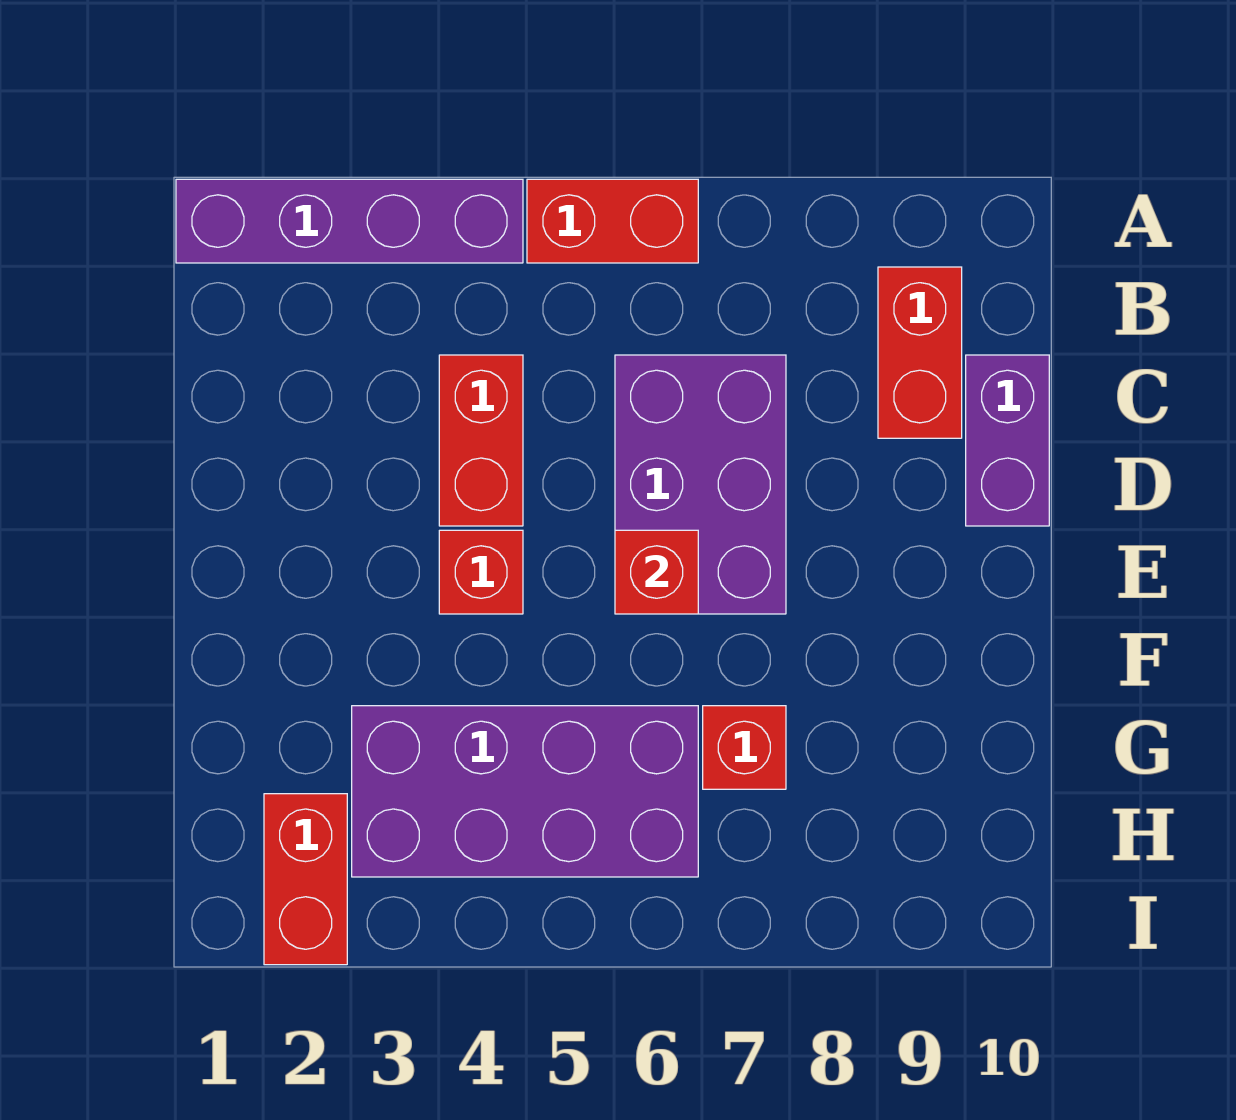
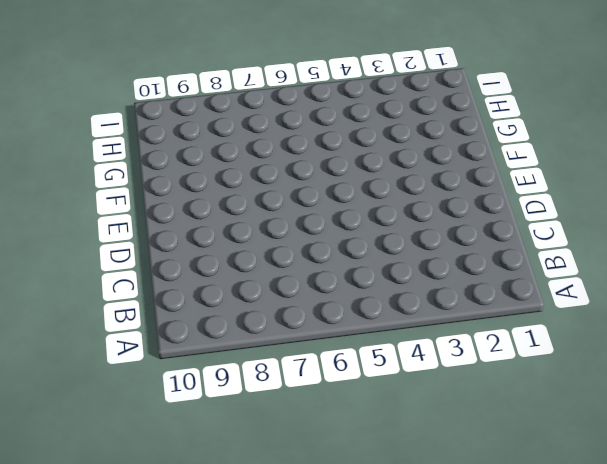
none -> purple 1x4 brick [176,179,523,263]
none -> red 1x2 brick [527,179,698,263]

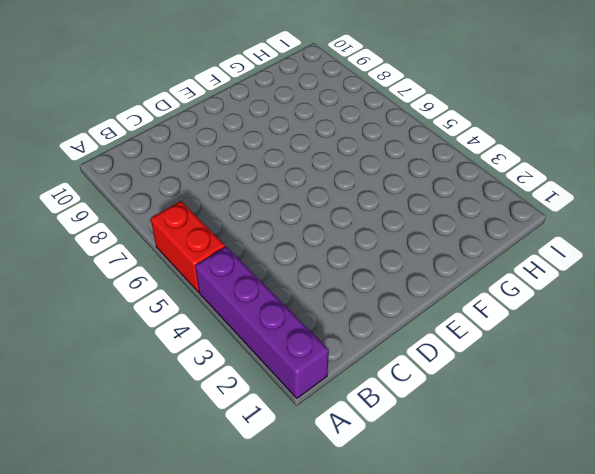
none -> red 1x2 brick [878,267,962,438]
none -> red 1x2 brick [439,355,523,526]

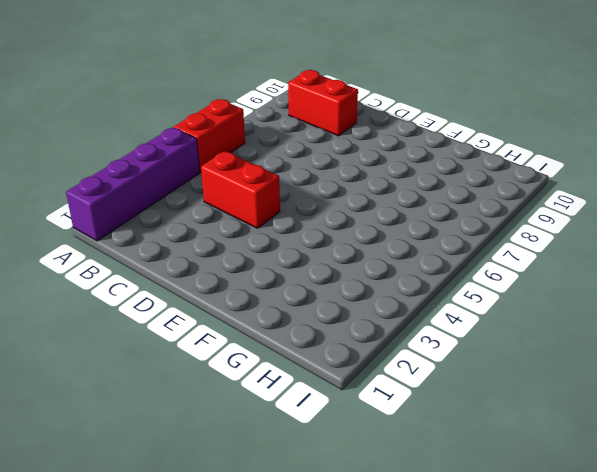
none -> purple 2x3 brick [615,355,786,614]
none -> purple 1x2 brick [966,355,1049,526]

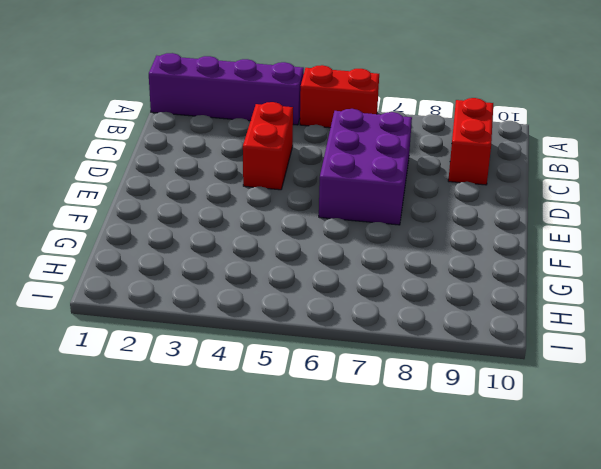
none -> purple 1x2 brick [966,355,1049,526]
none -> red 1x1 brick [439,530,523,614]

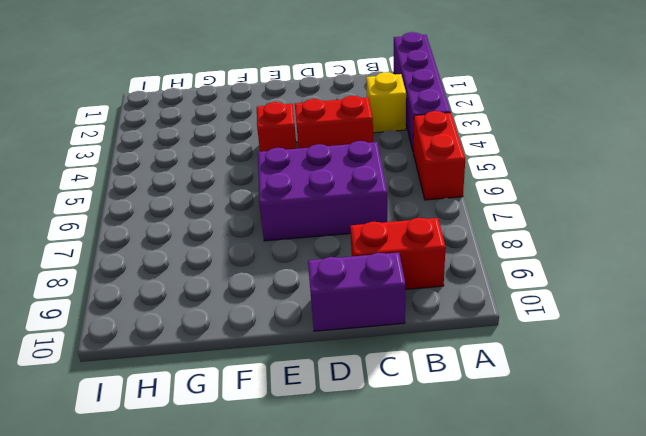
yellow 1x1 brick [366,72,406,133] -> none
none -> purple 2x4 brick [352,706,698,877]
none -> red 1x1 brick [703,706,786,789]

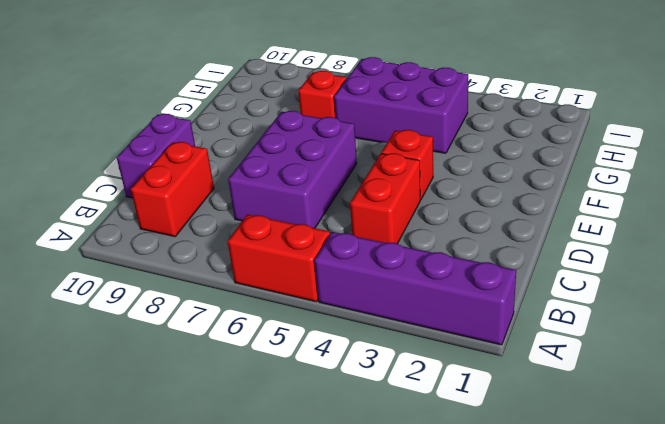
purple 2x3 brick [334,57,468,153] -> purple 2x4 brick [352,706,698,877]
none -> red 1x2 brick [264,794,347,965]
none -> red 1x1 brick [615,530,698,614]

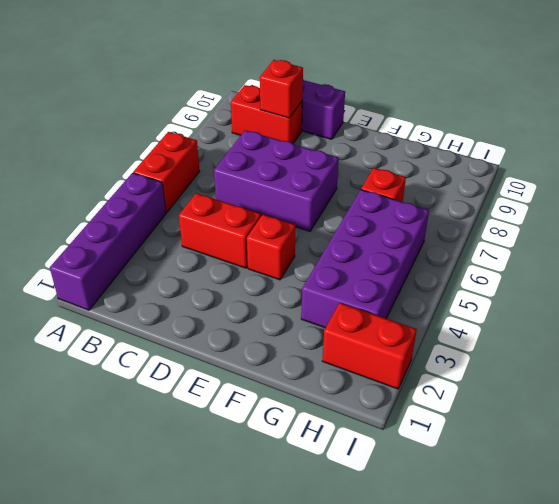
red 1x1 brick [260,60,303,118] -> red 1x1 brick moved to [615,530,698,614]

